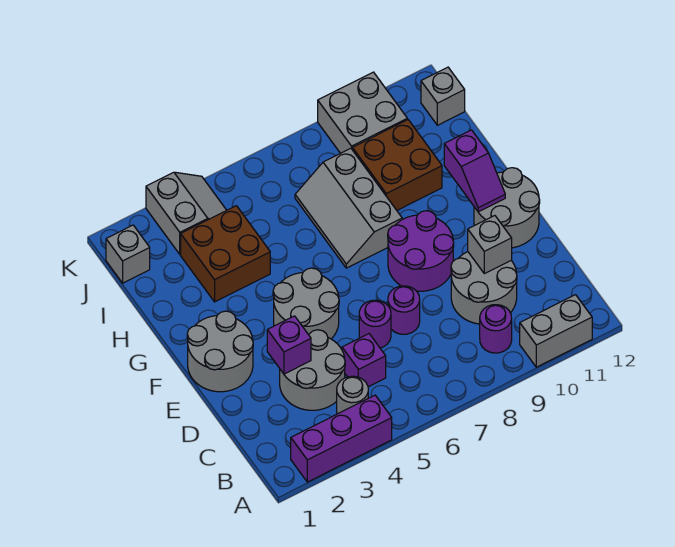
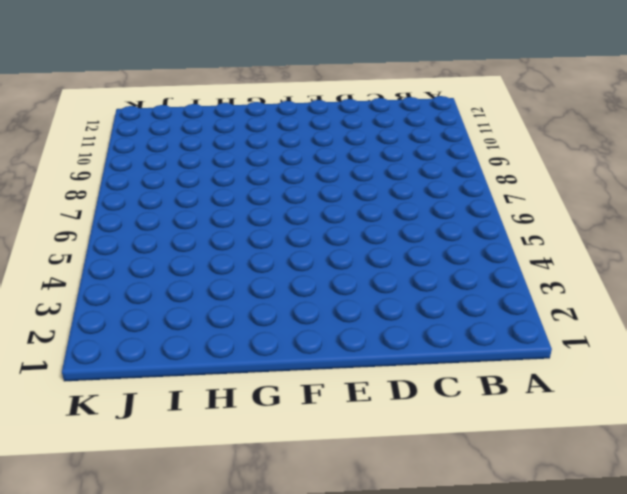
none -> purple 1x3 brick [291,395,392,482]
none -> grey 1x2 brick [520,295,592,367]
none -> grey 1x1 round brick [337,376,368,414]

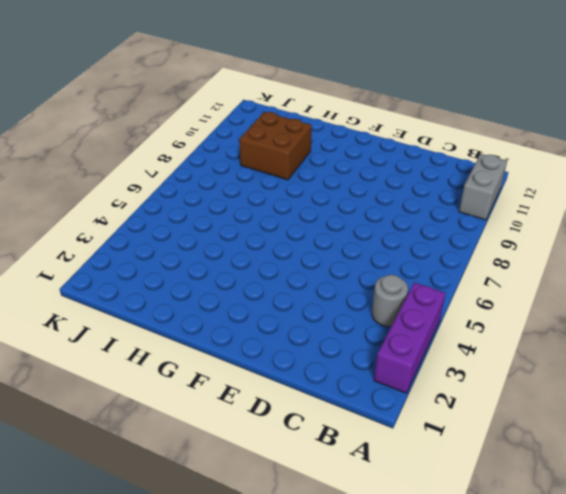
none -> purple 1x1 round brick [480,305,512,353]
none -> grey 2x2 round brick [280,330,345,410]
none -> purple 1x1 brick [342,334,386,387]

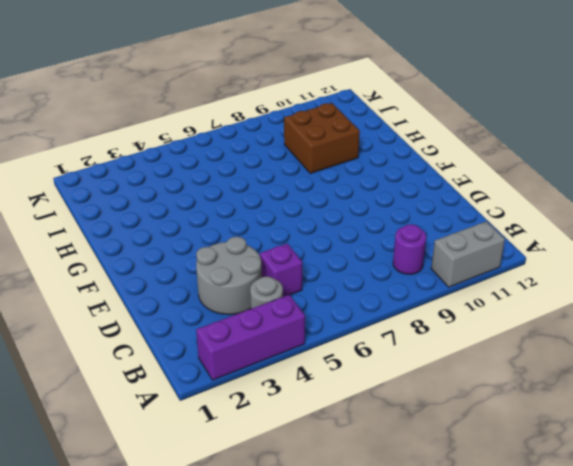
none -> grey 2x2 round brick [451,252,517,324]
none -> purple 1x1 round brick [359,300,391,348]
none -> purple 1x1 round brick [388,286,420,334]

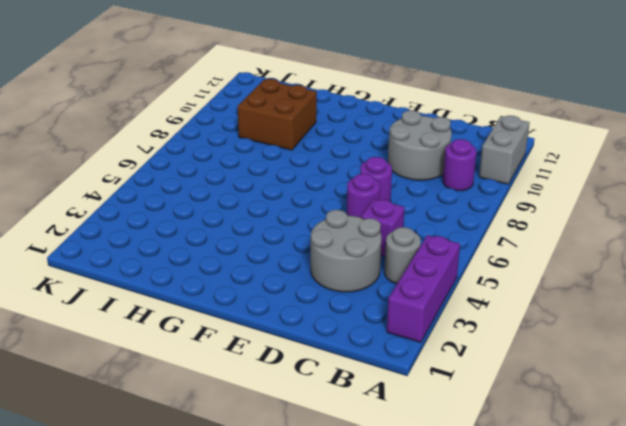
none -> grey 2x2 round brick [187,311,253,392]
none -> grey 2x2 round brick [273,268,339,339]
none -> purple 2x2 round brick [388,211,454,291]

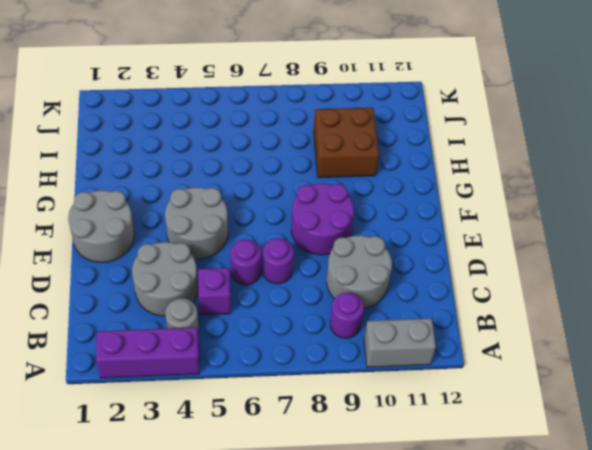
none -> grey 2x2 round brick [474,168,540,248]
none -> grey 2x3 slope [295,148,402,268]
none -> brown 2x2 brick [181,206,270,302]

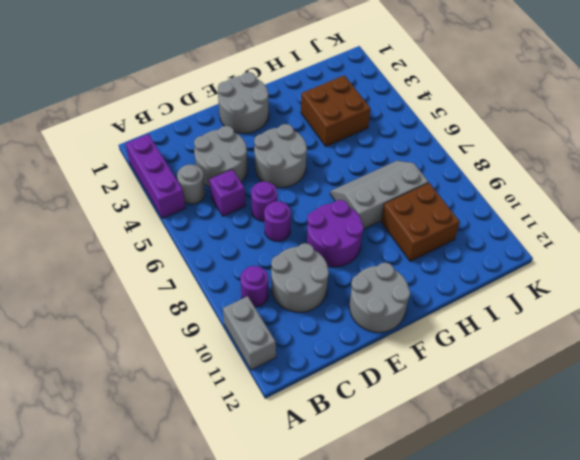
none -> grey 1x1 brick [106,225,150,283]
none -> grey 2x2 slope [146,172,227,254]
none -> grey 2x2 brick [318,72,407,153]

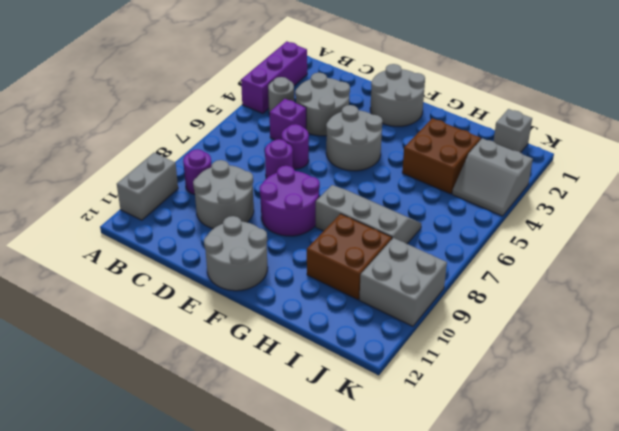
none -> grey 1x1 brick [421,67,465,125]
none -> purple 1x1 brick [267,316,311,374]
none -> grey 1x1 brick [468,216,512,274]

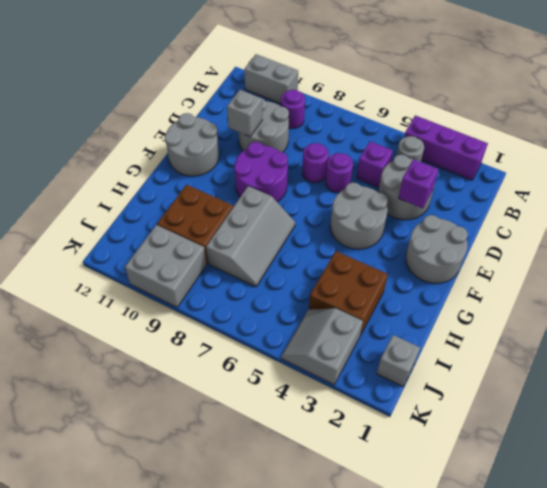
none -> grey 1x1 brick [421,67,465,125]
none -> purple 1x2 slope [444,130,505,212]

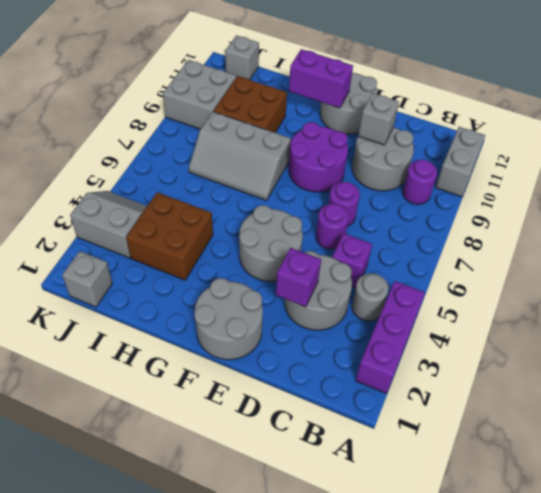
purple 1x2 brick [289,49,353,108] -> purple 1x2 slope [444,130,505,212]

